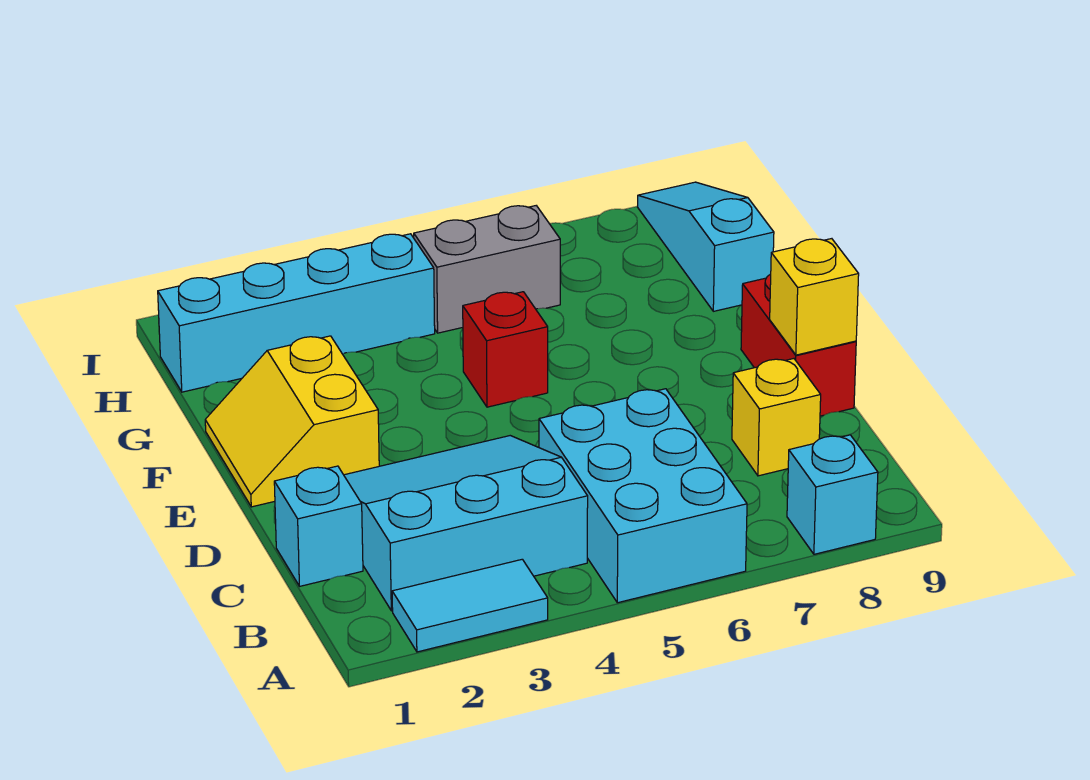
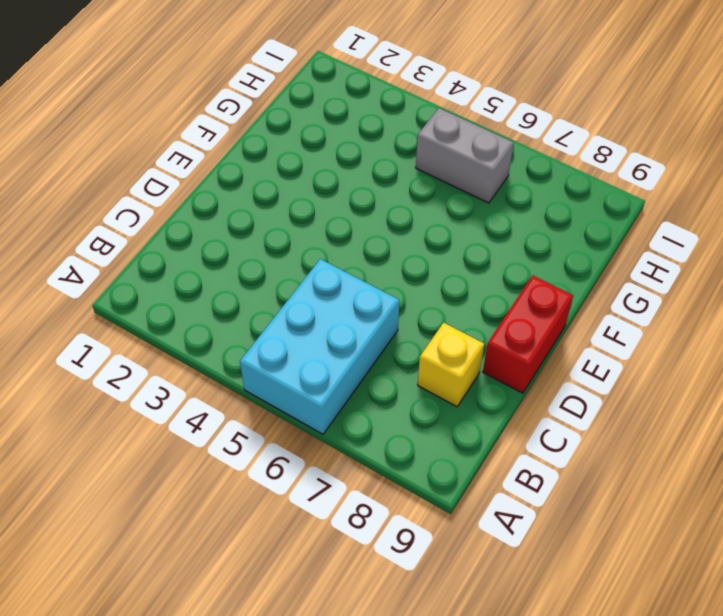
none -> cyan 1x2 tile [392,559,548,652]
none -> cyan 1x1 brick [787,435,878,554]
none -> cyan 3x3 slope [344,436,588,611]

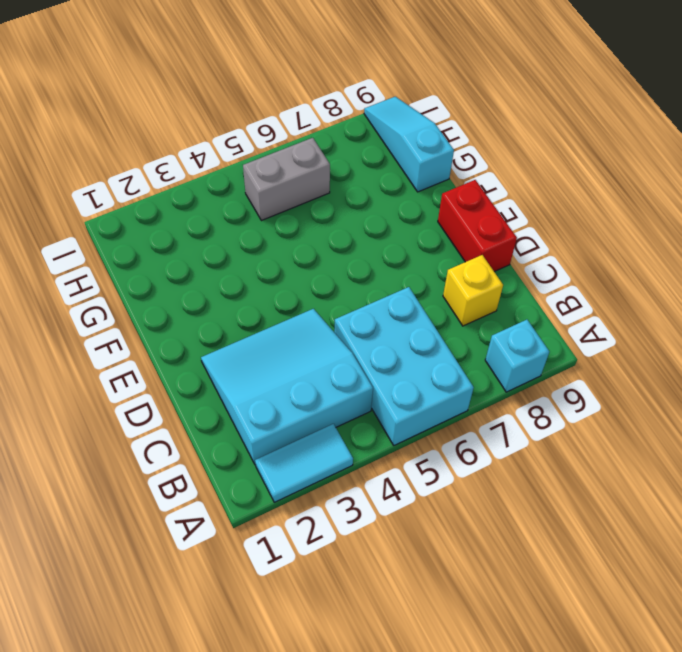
none -> cyan 1x1 brick [274,466,363,586]
none -> yellow 2x2 slope [205,336,379,507]
none -> red 1x1 brick [463,292,548,407]

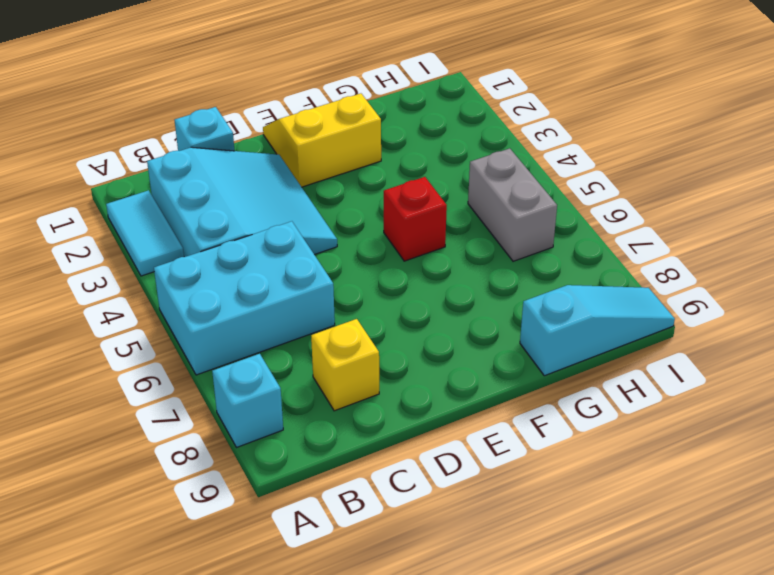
none -> red 1x2 brick [741,274,856,416]
none -> cyan 1x4 brick [158,234,435,392]
none -> yellow 1x1 brick [770,239,859,355]

